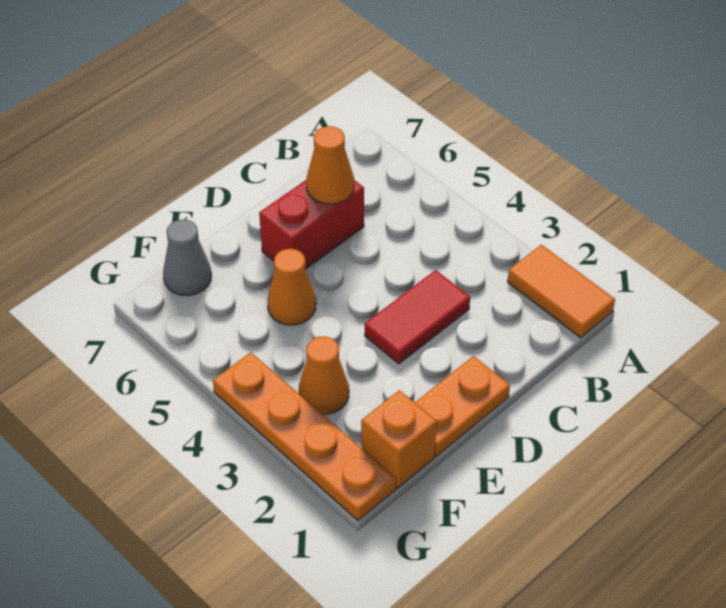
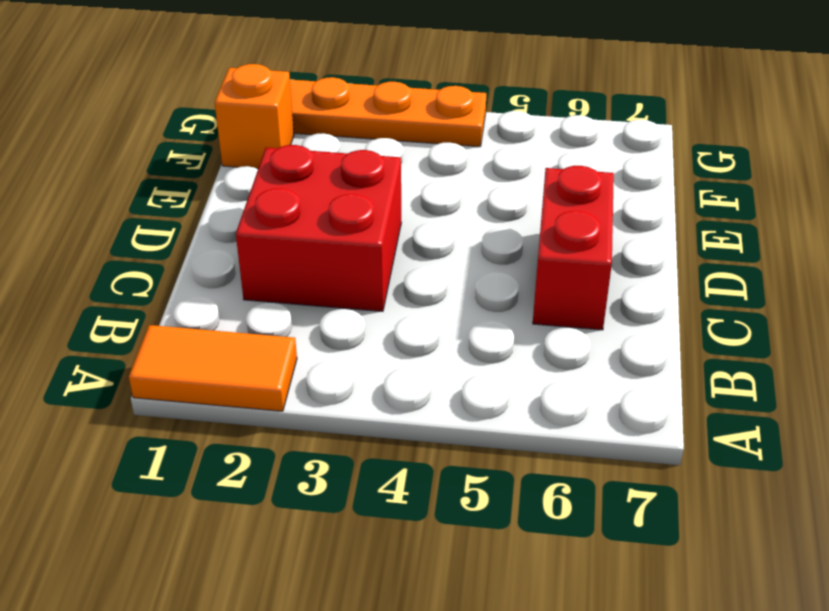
red 2x2 brick [236,145,401,311] -> red 1x2 tile [365,270,470,364]
none -> orange 1x2 plate [415,356,510,456]
none -> orange 1x1 cone [268,249,316,325]

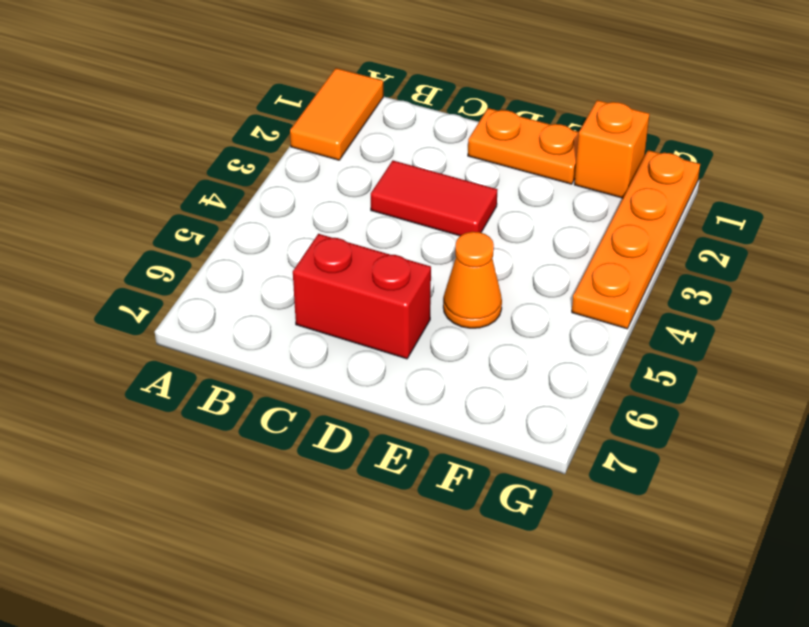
none -> orange 1x1 cone [299,336,349,414]
none -> grey 1x1 cone [163,220,211,295]

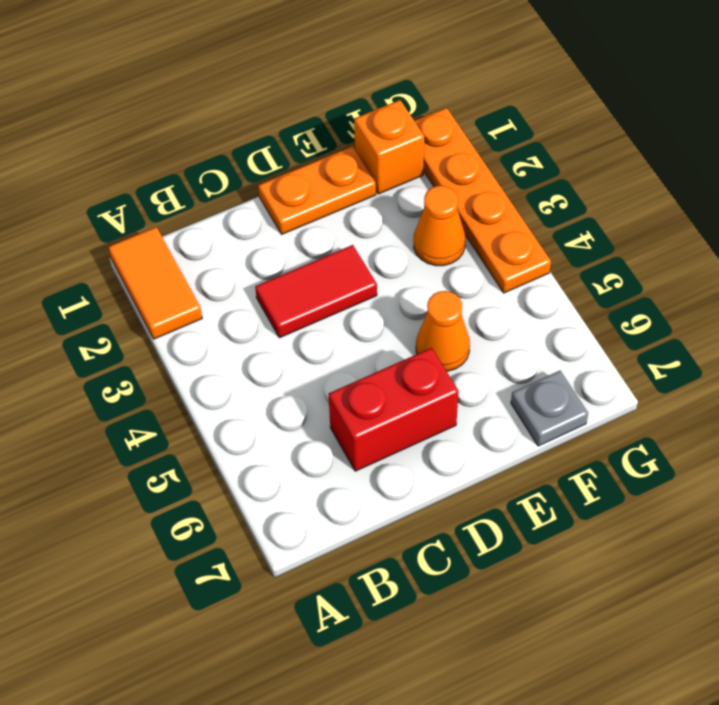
grey 1x1 plate [511,371,588,446] -> grey 1x1 cone [163,220,211,295]
none -> orange 1x1 cone [306,126,354,204]

